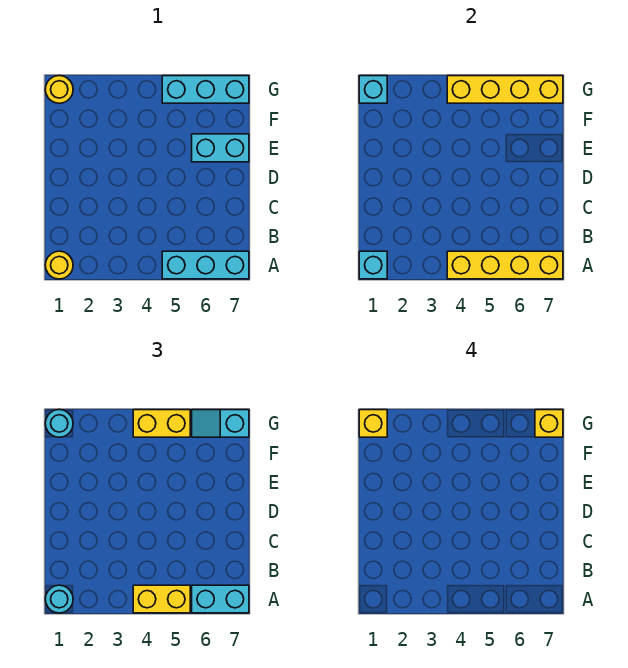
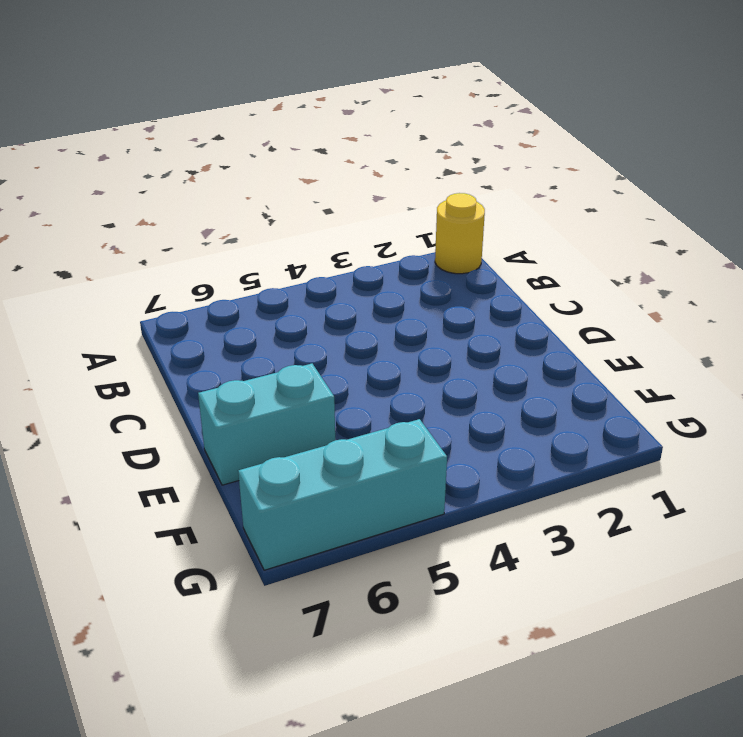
none -> cyan 1x3 brick [162,251,249,279]
none -> yellow 1x1 round brick [45,76,73,103]
none -> cyan 1x1 brick [359,251,387,279]

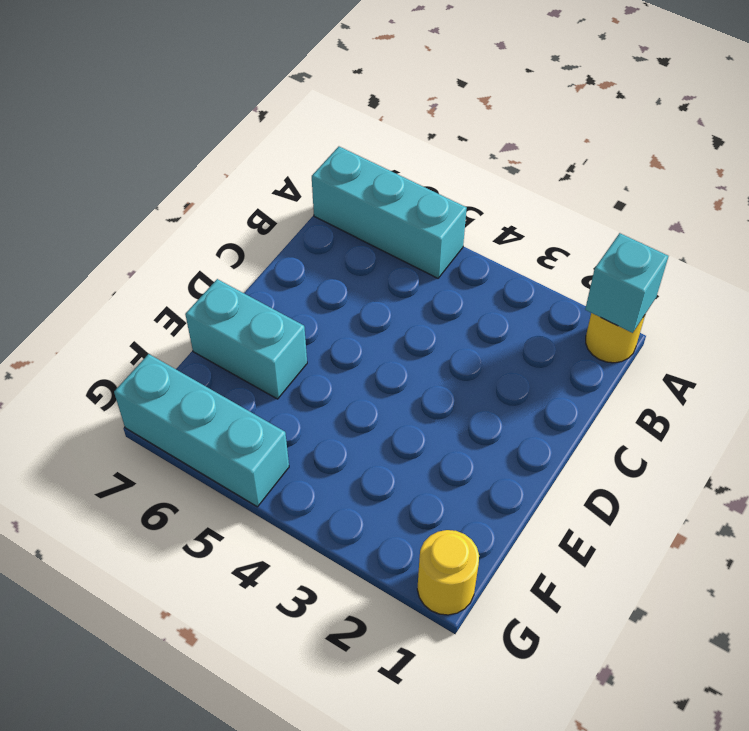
none -> yellow 1x4 brick [447,251,563,279]
none -> cyan 1x1 brick [359,76,387,103]
none -> yellow 1x4 brick [447,76,563,103]

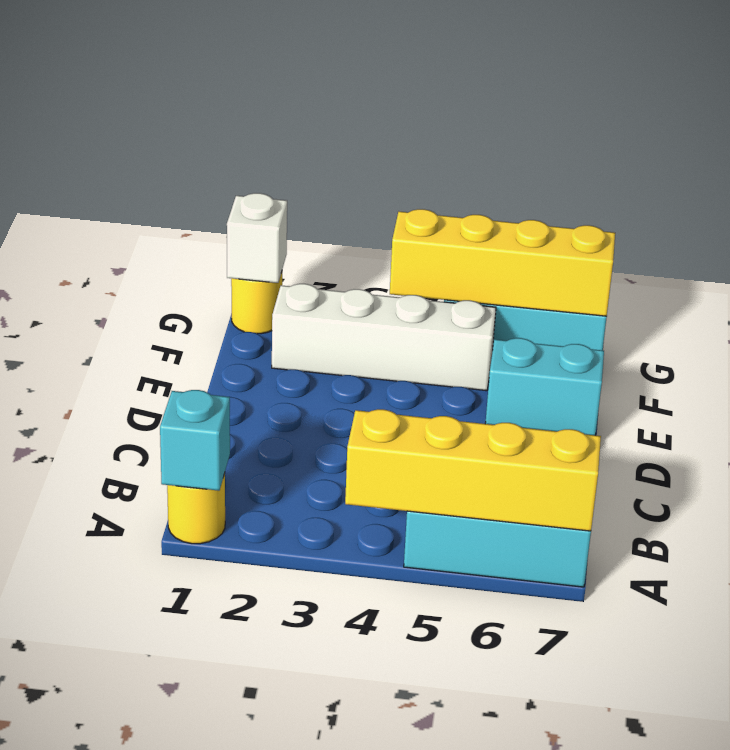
white 1x4 brick [272,284,496,391] -> none
white 1x1 brick [227,193,287,283] -> cyan 1x1 brick [359,76,387,103]
none -> cyan 1x1 round brick [45,585,73,613]
none -> yellow 1x2 brick [133,585,190,613]
none -> cyan 1x2 brick [192,585,249,613]

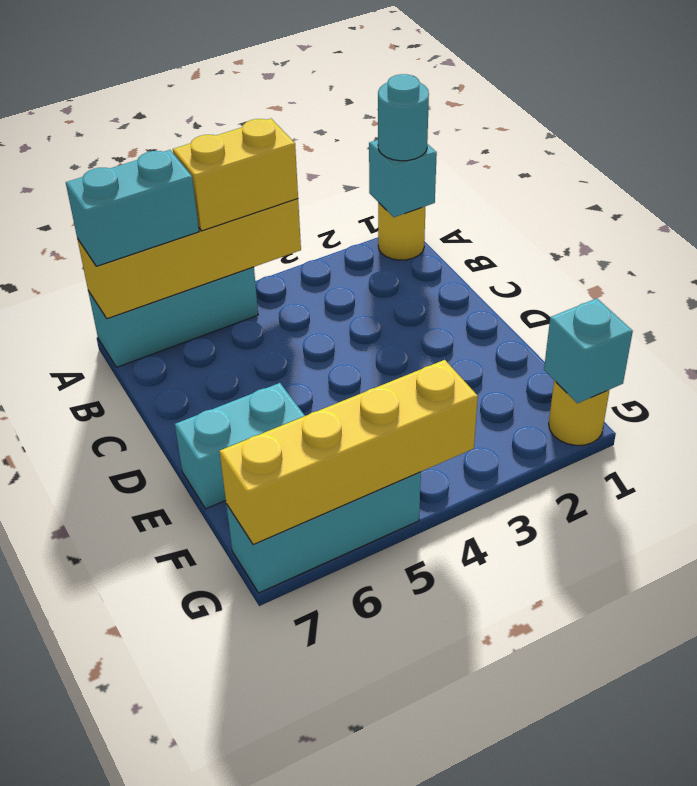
none -> cyan 1x1 round brick [45,410,73,437]
none -> yellow 1x2 brick [133,410,190,437]
none -> cyan 1x2 slope [192,410,249,437]

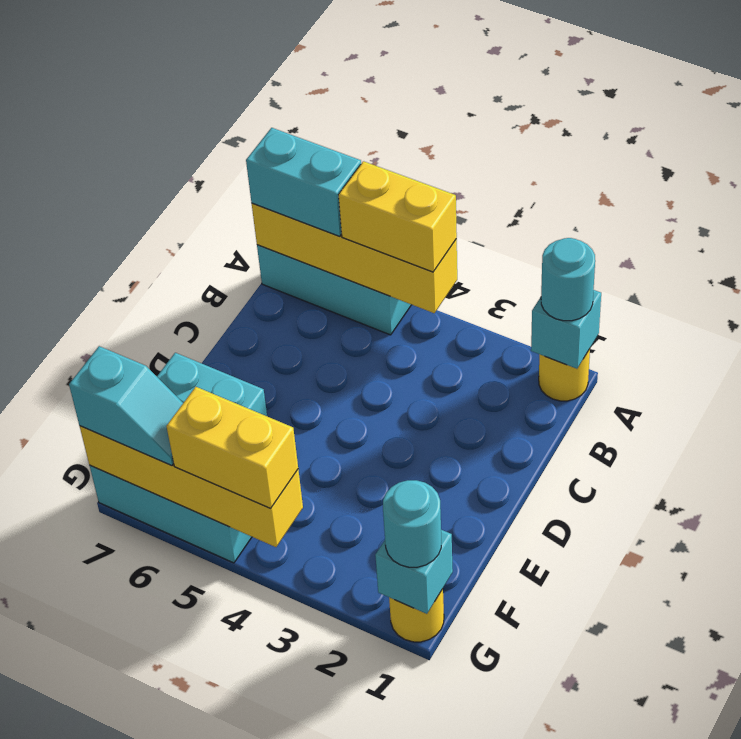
none -> yellow 1x1 brick [359,410,387,437]
none -> yellow 1x1 brick [535,410,563,437]

